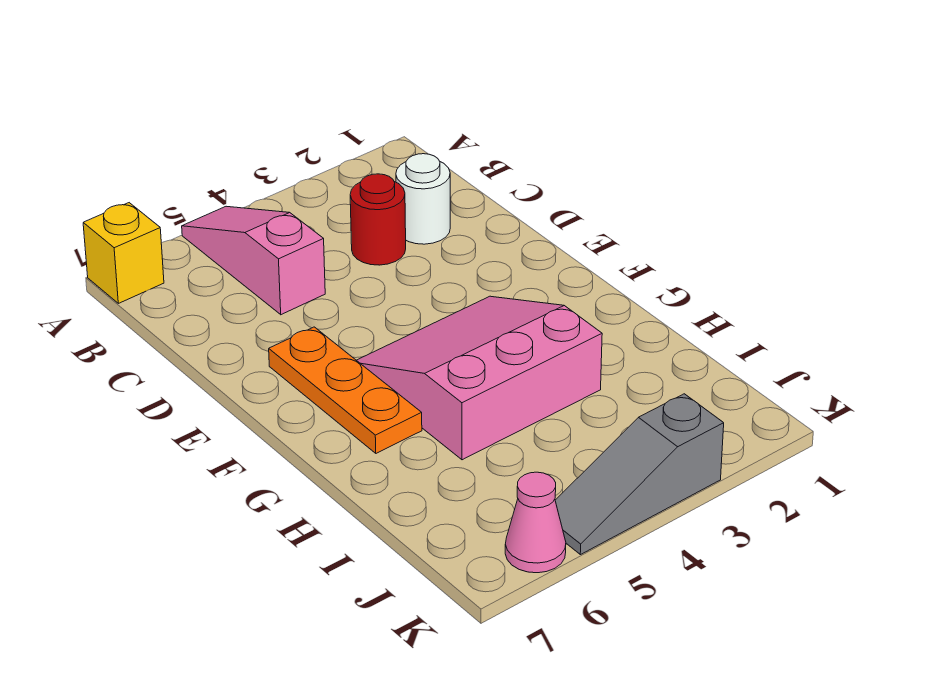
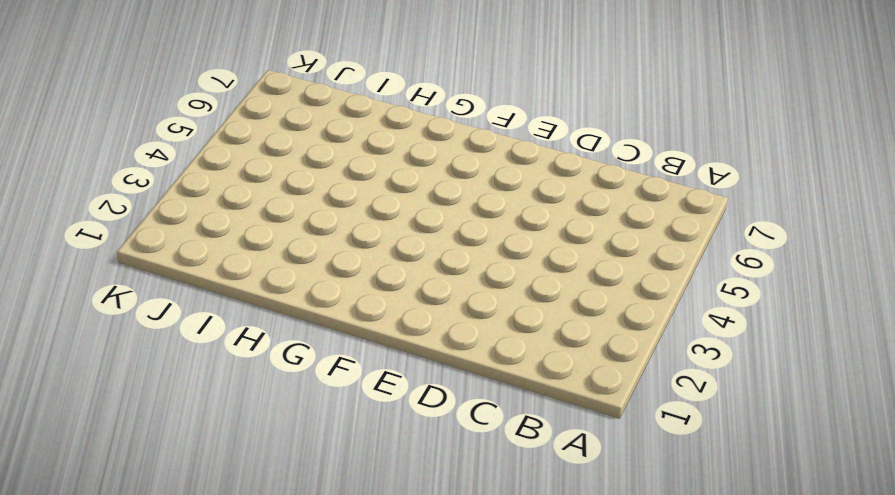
none -> pink 1x3 slope [182,206,325,315]
none -> yellow 1x1 brick [83,203,164,303]

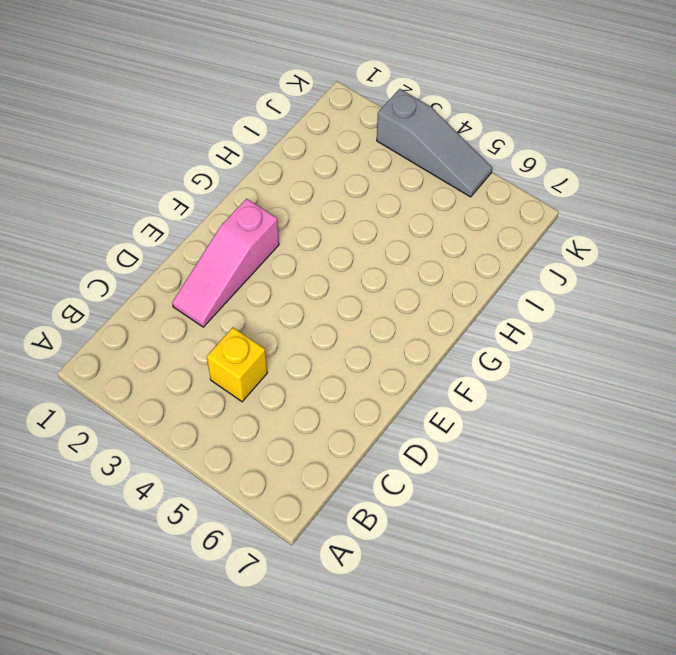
yellow 1x1 brick [207,328,267,402] -> yellow 1x1 brick moved to [83,203,164,303]
pink 1x3 slope [172,199,279,327] -> pink 1x3 slope moved to [182,206,325,315]
none -> white 1x1 round brick [396,154,450,244]
none -> red 1x1 round brick [350,174,406,265]

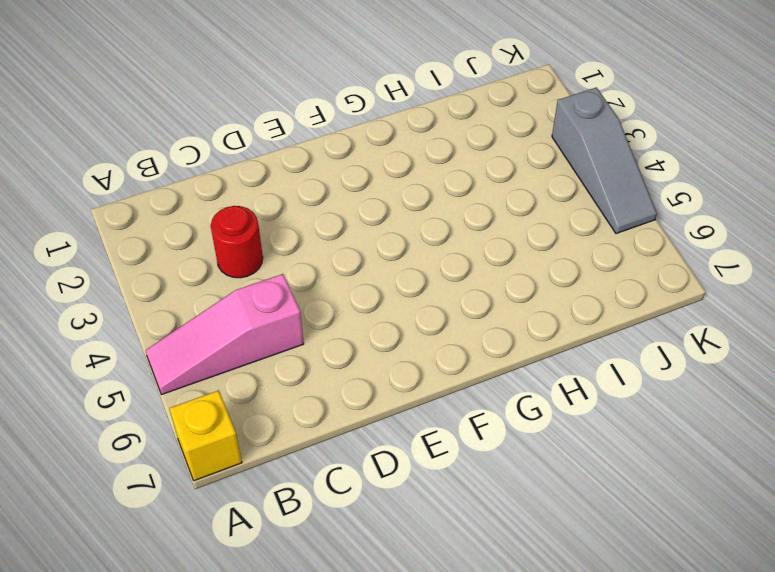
none -> white 1x1 round brick [396,154,450,244]
none -> orange 1x3 plate [269,327,422,453]

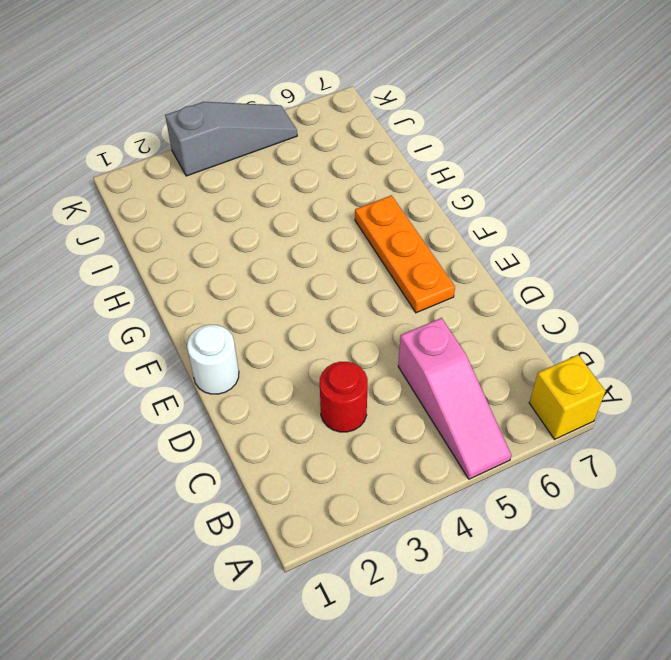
white 1x1 round brick [187,325,239,394] -> white 1x1 round brick moved to [396,154,450,244]
none -> pink 3x3 slope [357,296,602,460]
none -> pink 1x1 cone [505,472,566,573]

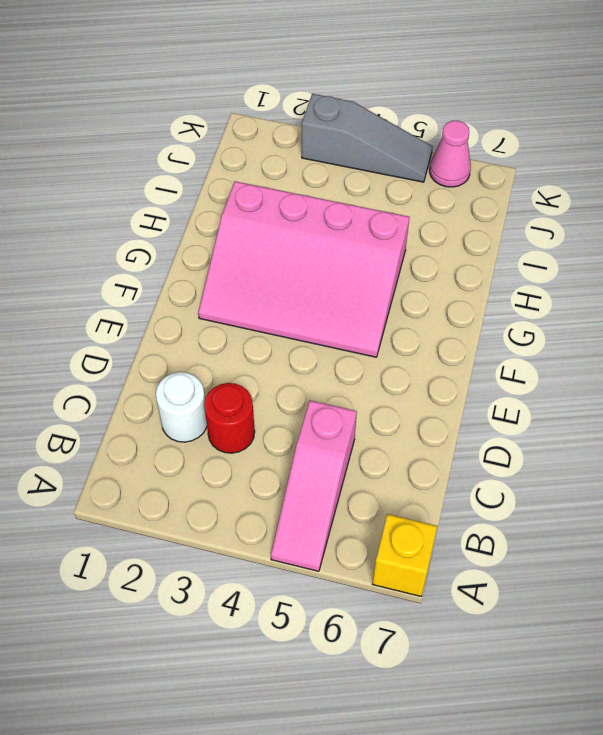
pink 3x4 slope [198,181,410,357] -> pink 3x3 slope [357,296,602,460]
none -> orange 1x3 plate [269,327,422,453]

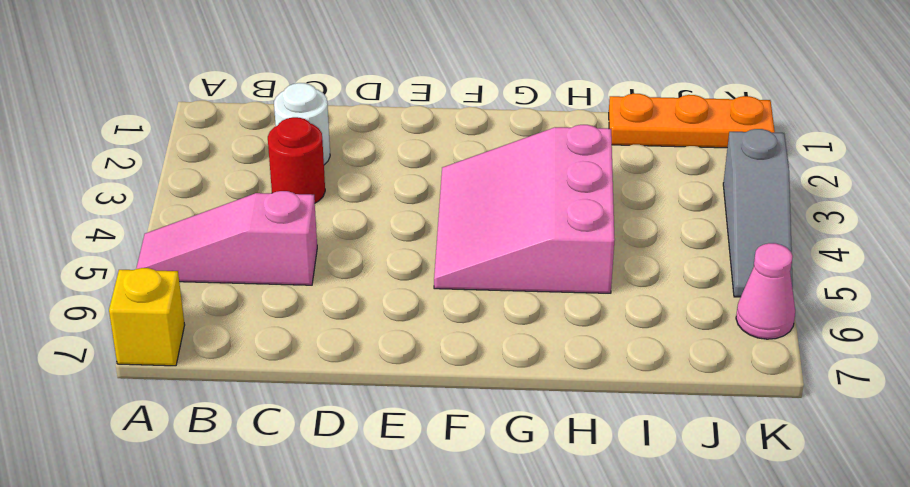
orange 1x3 plate [609,93,775,148] -> orange 1x3 plate moved to [269,327,422,453]

